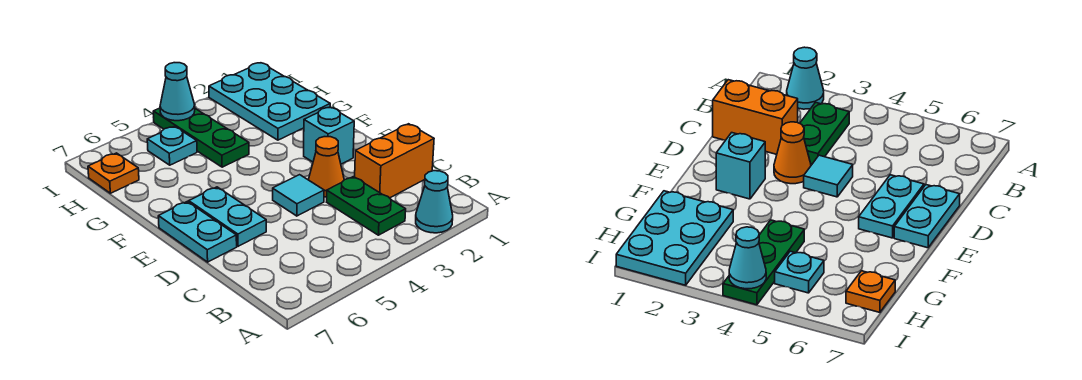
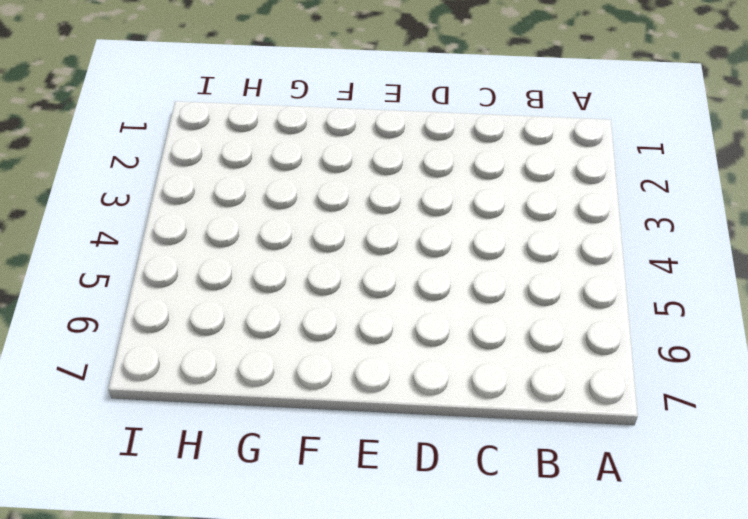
none -> cyan 1x1 cone [416,171,453,233]
none -> green 1x2 plate [327,177,406,235]
none -> orange 1x2 brick [355,124,434,198]

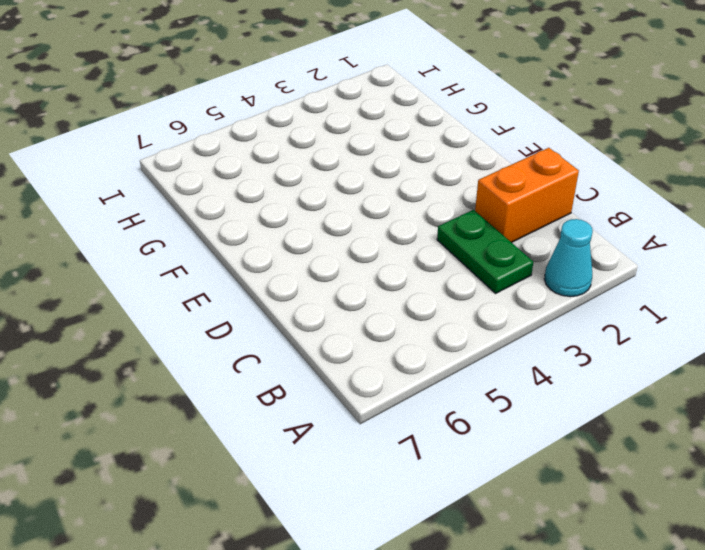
none -> orange 1x1 cone [309,137,344,197]
none -> cyan 1x1 tile [273,175,324,216]
none -> cyan 1x2 plate [189,187,266,246]

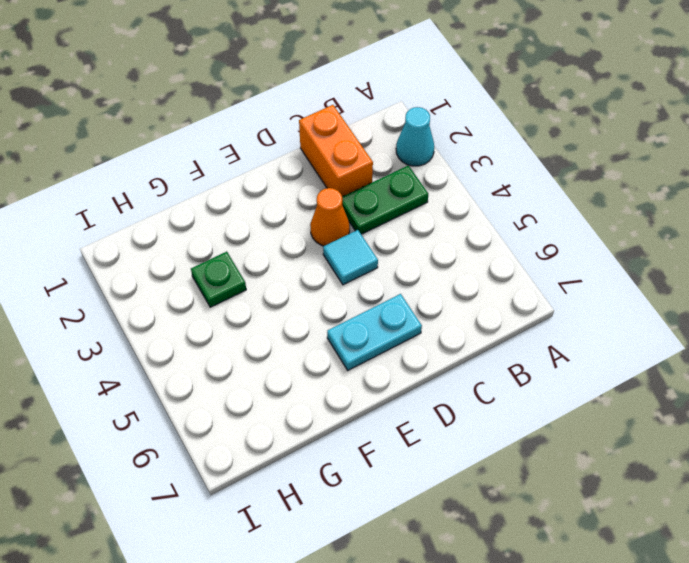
green 1x1 plate [191,252,246,307] -> none
none -> cyan 1x2 plate [158,201,237,262]
none -> cyan 1x1 brick [304,107,354,164]
none -> cyan 2x3 plate [209,63,330,140]

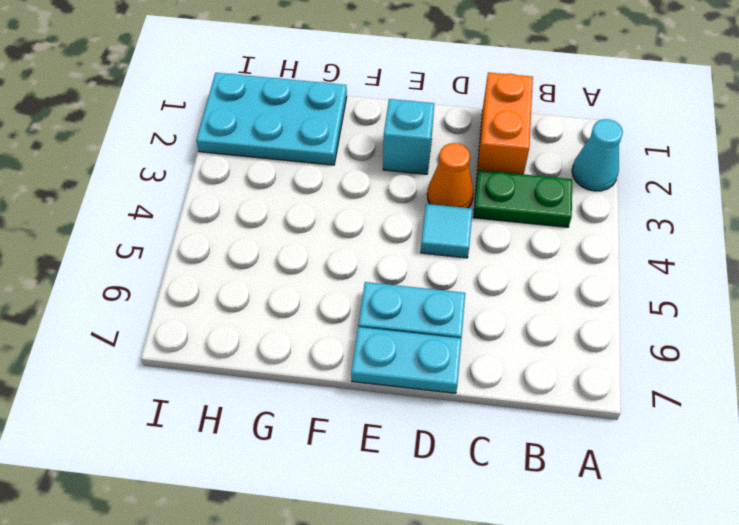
none -> green 1x3 plate [153,108,249,167]
none -> cyan 1x1 plate [147,126,197,165]
none -> orange 1x1 plate [88,153,139,193]

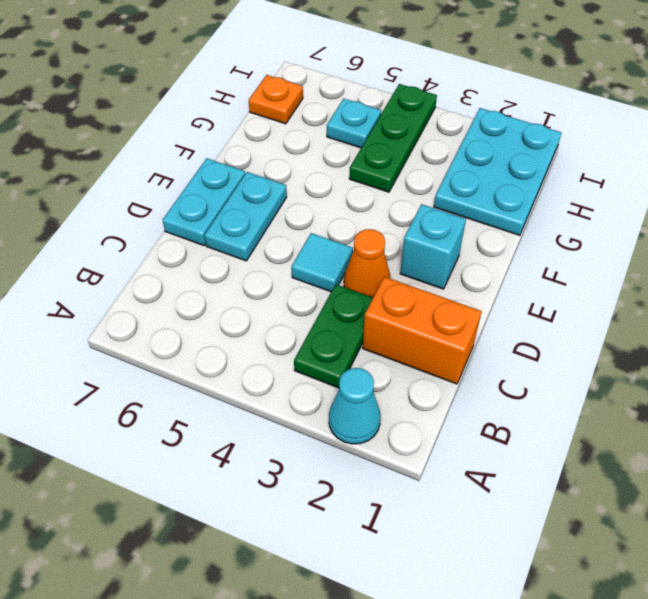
none -> cyan 1x1 cone [160,63,195,121]

